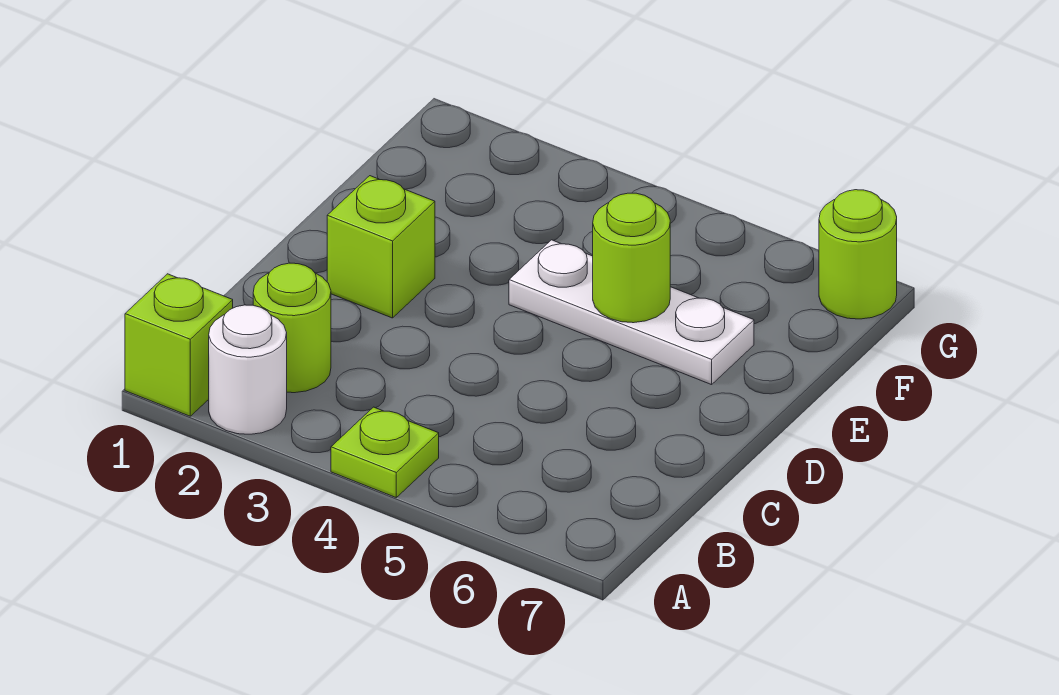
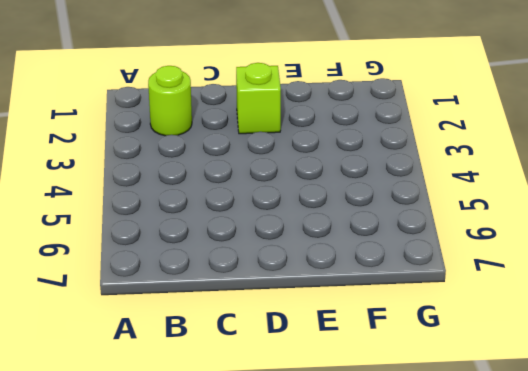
none -> lime 1x1 brick [125,274,233,416]
none -> white 1x1 round brick [209,305,287,434]

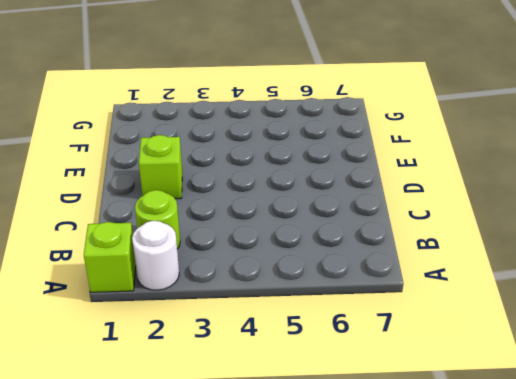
none -> lime 1x1 plate [331,407,439,497]
none -> white 1x3 plate [509,240,754,385]

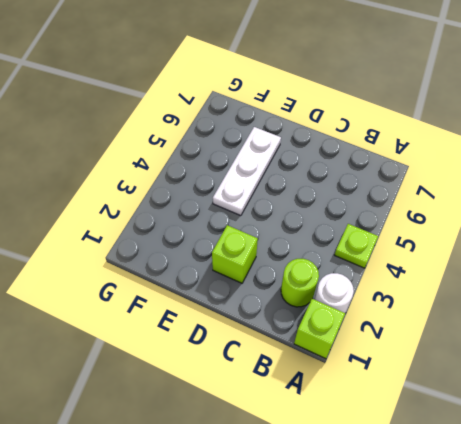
none -> lime 1x1 round brick [819,190,897,319]
none -> lime 1x1 round brick [593,193,670,323]

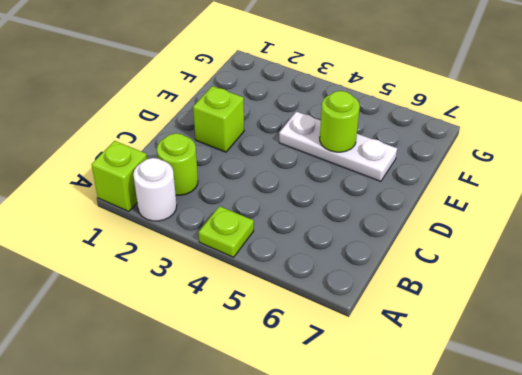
none -> lime 1x1 round brick [819,190,897,319]

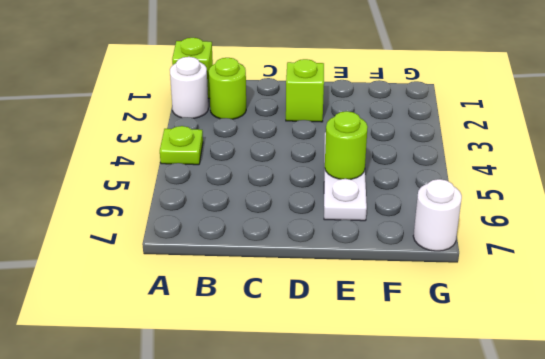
white 1x1 round brick [413,179,462,251] -> lime 1x1 round brick [819,190,897,319]

